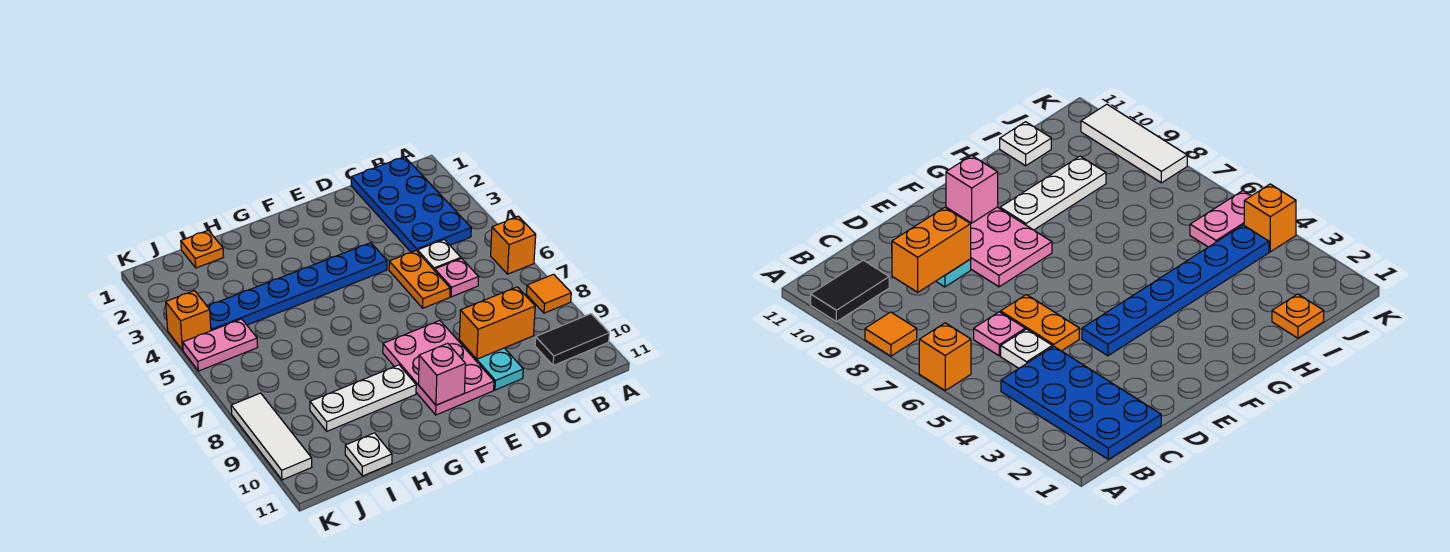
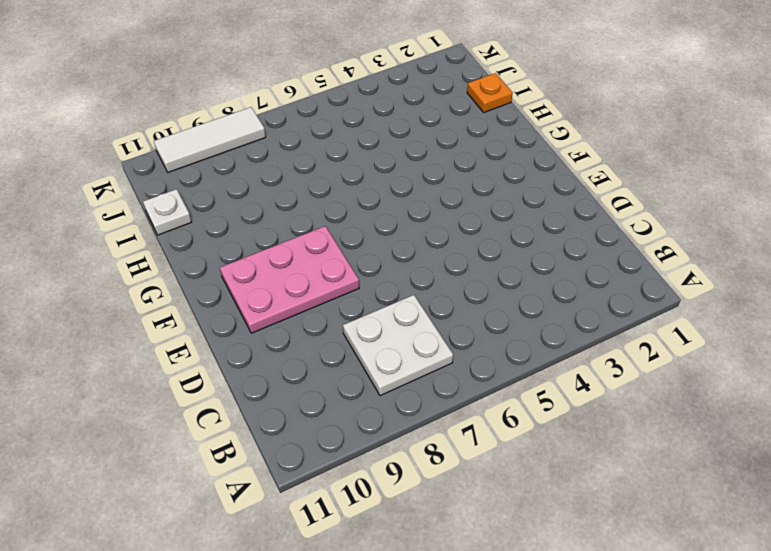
white 2x2 plate [343,295,453,396] -> none
none -> orange 1x1 brick [491,216,536,274]
none -> orange 1x1 tile [526,274,571,313]
none -> black 1x2 tile [535,314,609,366]

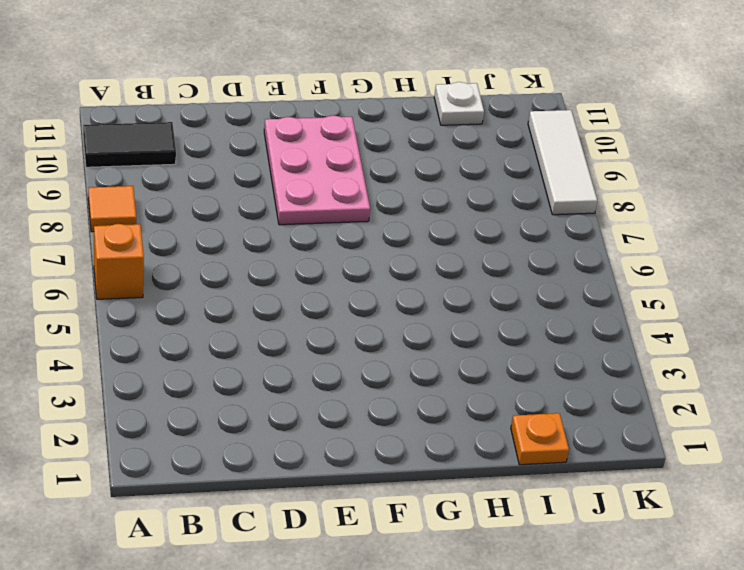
none -> blue 2x4 plate [351,157,471,252]
none -> white 1x1 plate [418,240,461,271]
none -> pink 1x1 plate [435,258,479,297]

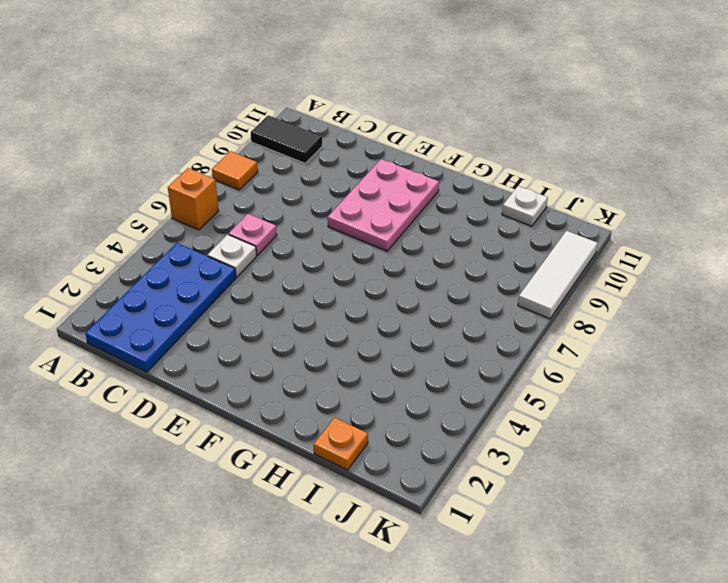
none -> orange 1x2 plate [389,251,450,308]
none -> cyan 1x2 plate [459,340,523,390]
none -> blue 1x6 plate [207,243,387,331]

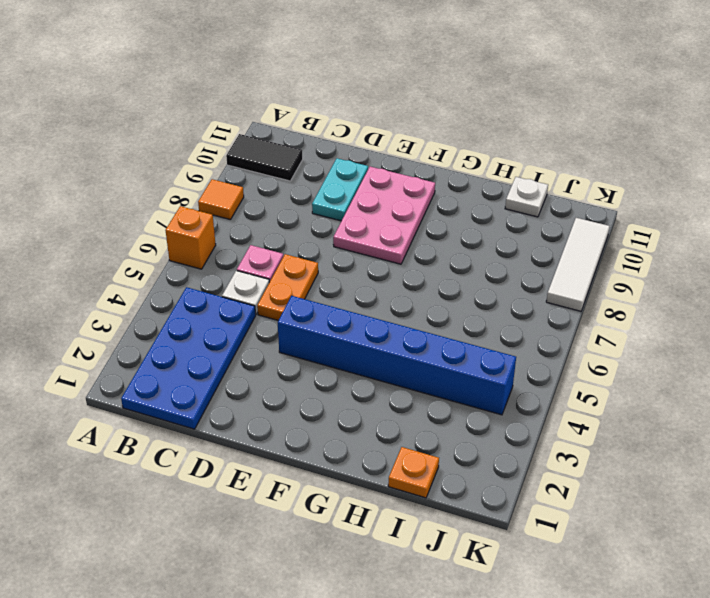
blue 1x6 brick [278,296,516,415] -> blue 1x6 plate [207,243,387,331]
none -> white 1x3 plate [310,365,416,431]
none -> pink 1x2 plate [183,319,258,371]
none -> orange 1x1 brick [166,291,211,350]

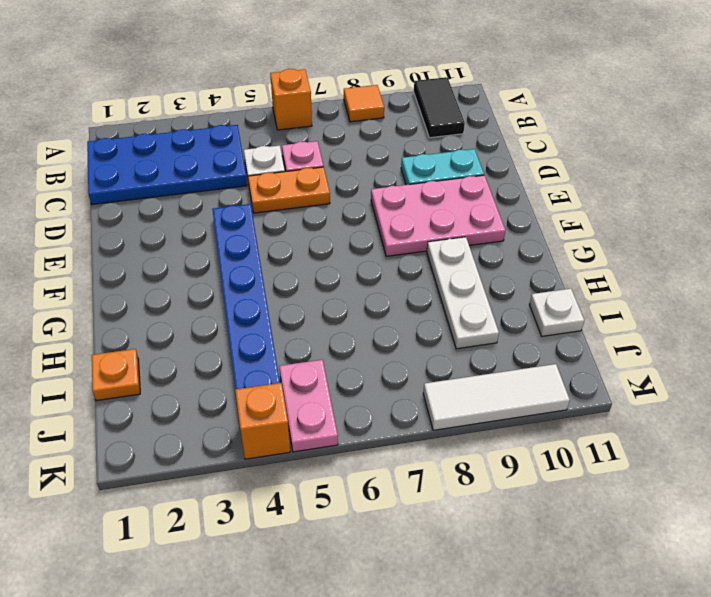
none -> orange 1x2 brick [459,287,535,359]
none -> pink 1x1 brick [419,343,466,405]

